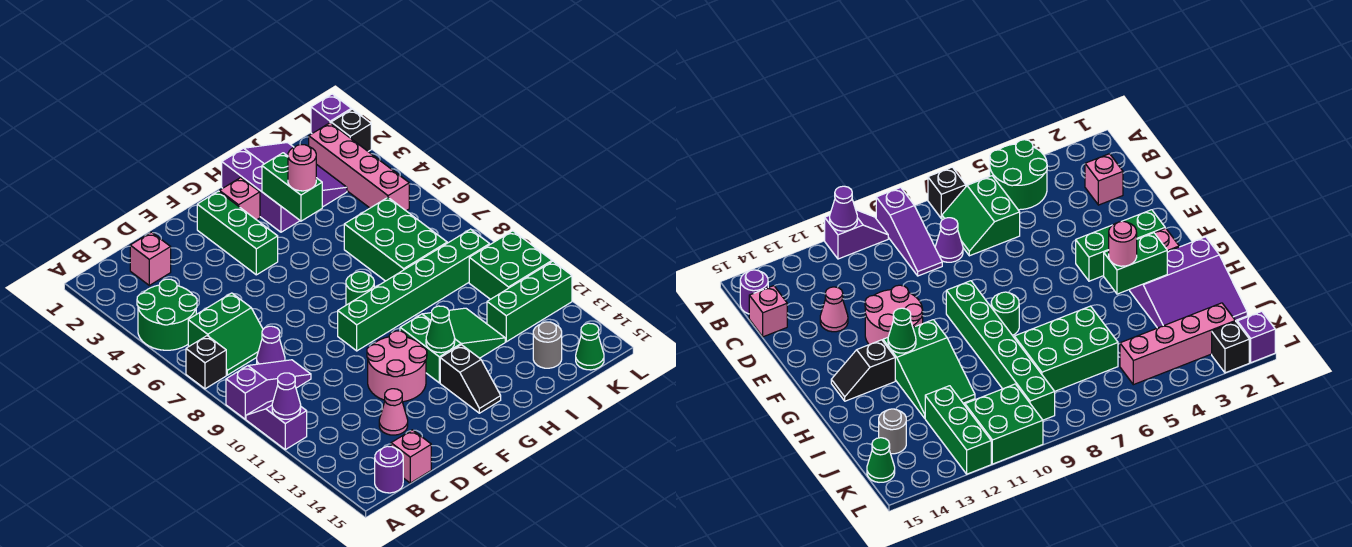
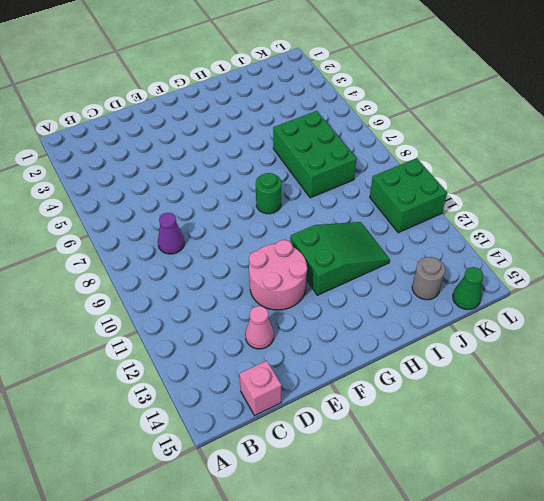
none -> green 2x2 round brick [137,279,197,350]
none -> black 1x1 brick [186,336,226,389]
none -> purple 1x3 slope [226,360,311,419]
none -> purple 1x2 slope [246,401,307,450]

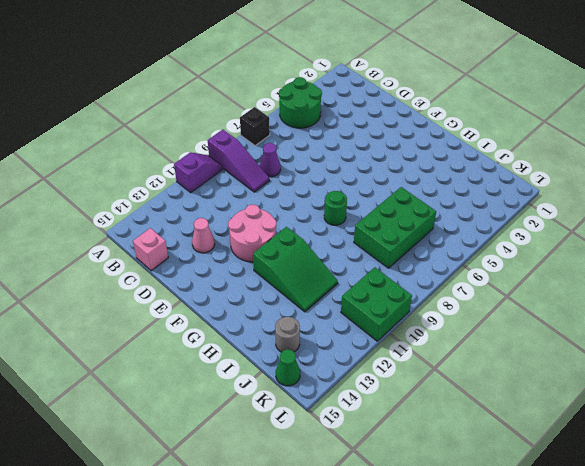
none -> green 2x2 slope [188,293,263,375]
none -> purple 1x1 round brick [375,446,403,493]
none -> pink 1x1 brick [130,232,171,285]
none -> green 1x3 brick [197,191,278,275]

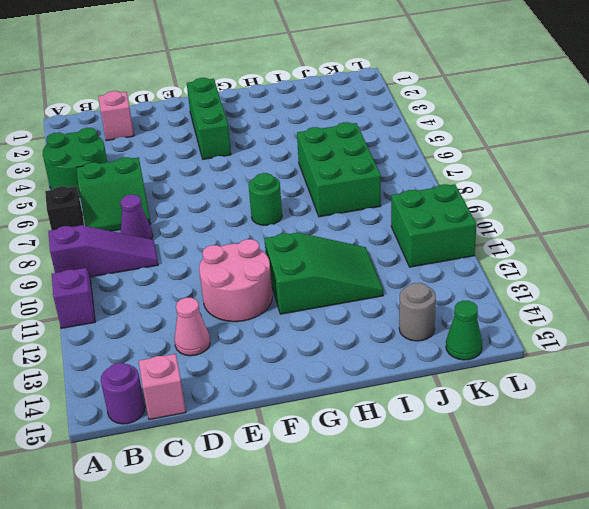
none -> green 1x6 brick [338,229,490,351]
none -> pink 1x1 brick [219,178,260,220]
none -> black 1x2 slope [440,345,501,413]
none -> purple 3x3 slope [222,143,347,232]

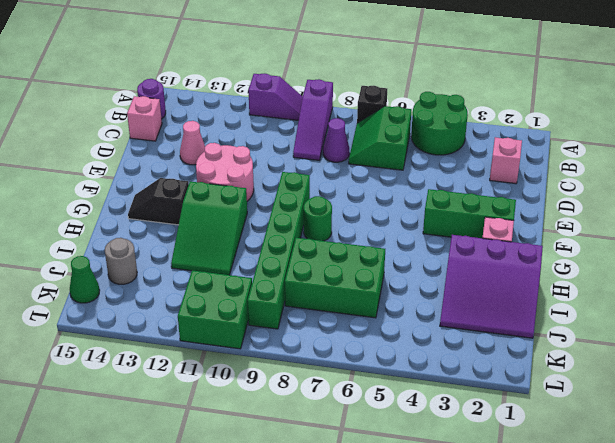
none -> green 1x3 brick [487,261,572,342]
none -> pink 1x4 brick [309,123,409,211]
none -> purple 1x1 brick [311,94,351,133]
none -> black 1x1 brick [331,109,371,151]

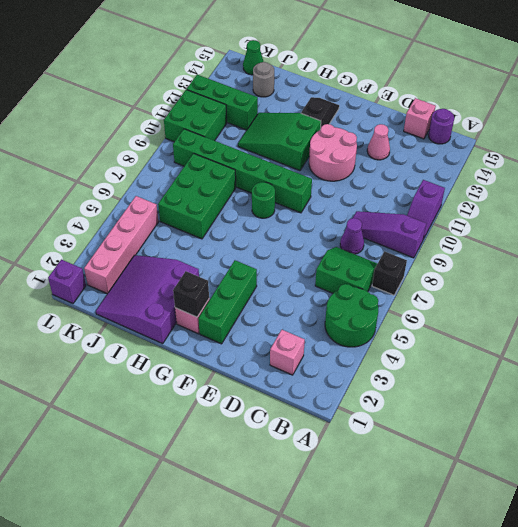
black 1x1 brick [173,271,209,317] -> black 1x1 brick moved to [331,109,371,151]
none -> purple 1x1 cone [272,373,301,419]
none -> green 1x1 cone [426,306,455,353]
none -> green 1x2 brick [262,153,322,221]
none -> pink 1x1 round brick [288,144,316,191]

